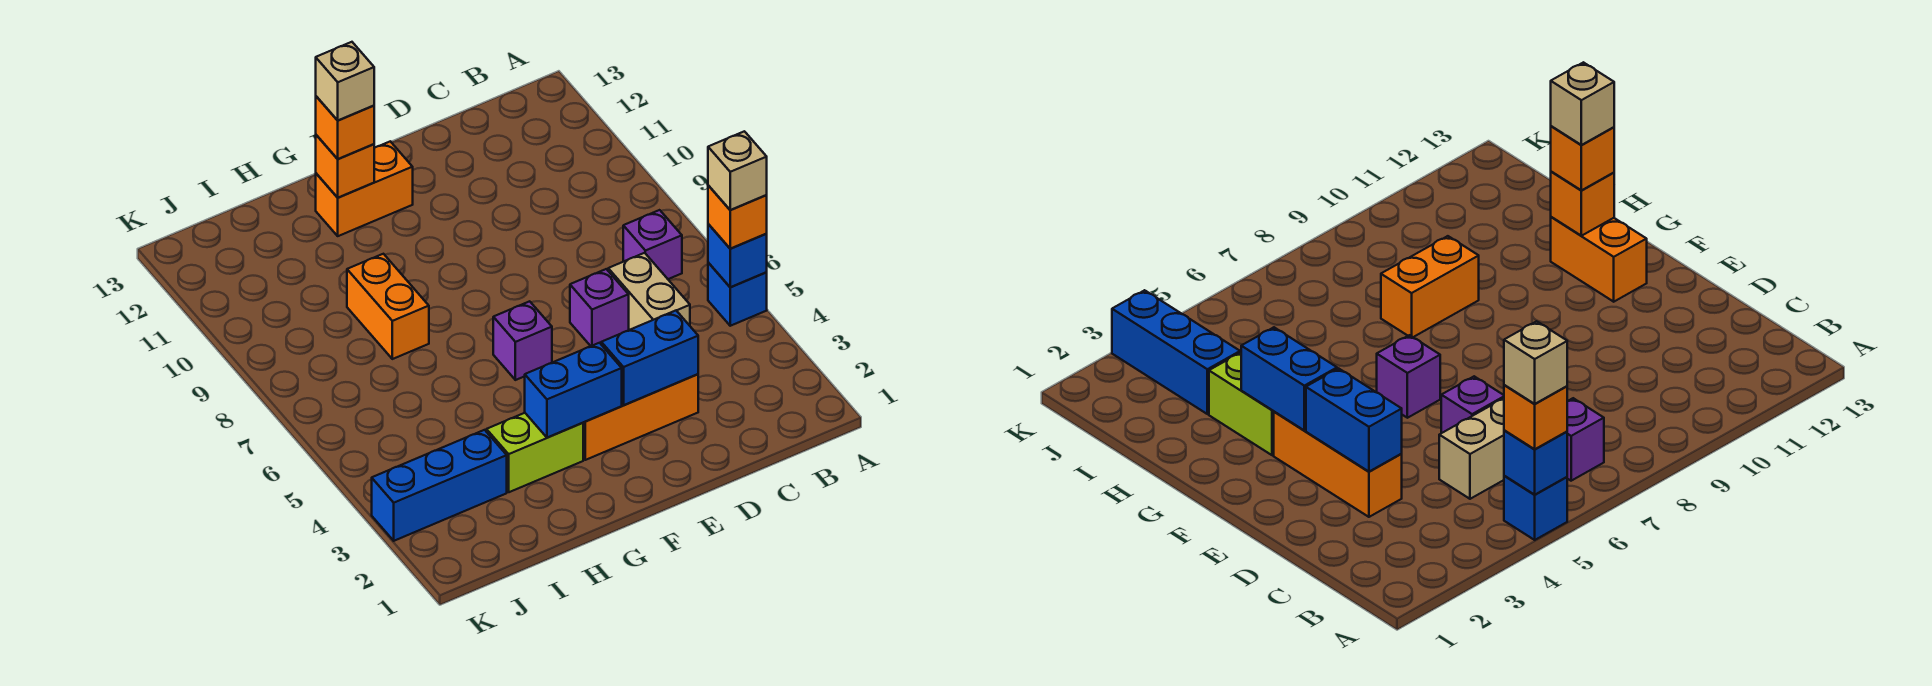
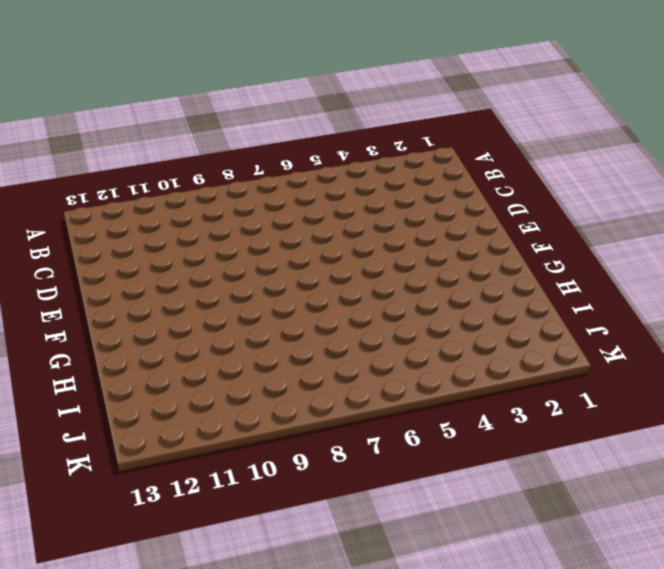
none -> blue 1x1 brick [708,263,767,326]
none -> purple 1x1 brick [623,210,682,279]
none -> tan 1x2 brick [608,253,690,330]

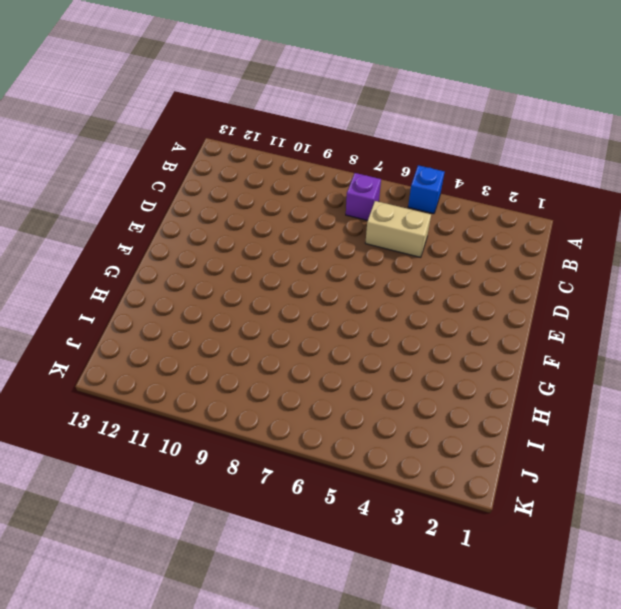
none -> orange 1x3 brick [583,374,698,460]
none -> purple 1x1 brick [570,269,629,346]
none -> purple 1x1 brick [493,301,552,380]

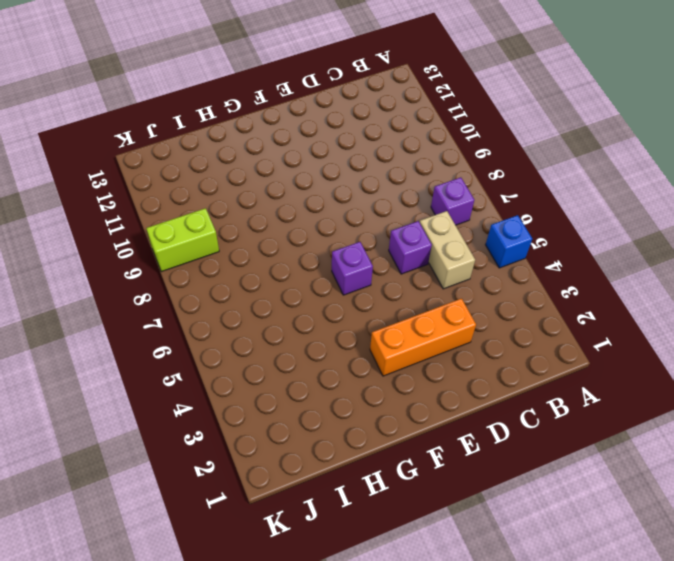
lime 1x2 brick [146,208,219,272] -> lime 1x2 brick moved to [486,413,583,492]
none -> orange 1x2 brick [316,141,413,236]
none -> orange 1x2 brick [347,254,429,359]
none -> blue 1x3 brick [372,430,507,541]

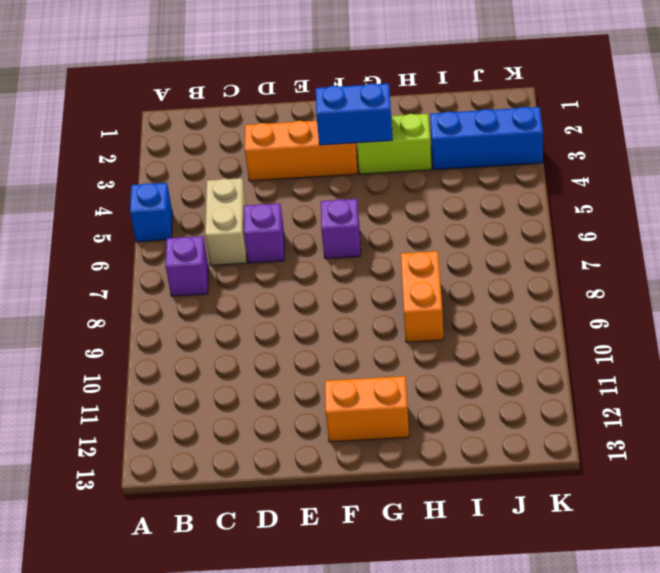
none -> blue 1x1 brick [708,224,767,287]
none -> blue 1x2 brick [601,311,698,405]
none -> orange 1x1 brick [316,135,374,198]

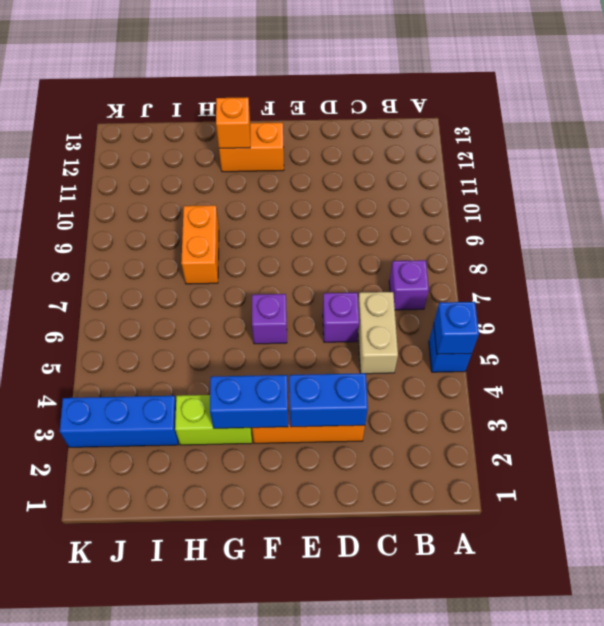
none -> orange 1x1 brick [708,186,767,249]
none -> orange 1x1 brick [316,96,374,159]
none -> tan 1x1 brick [708,131,767,210]

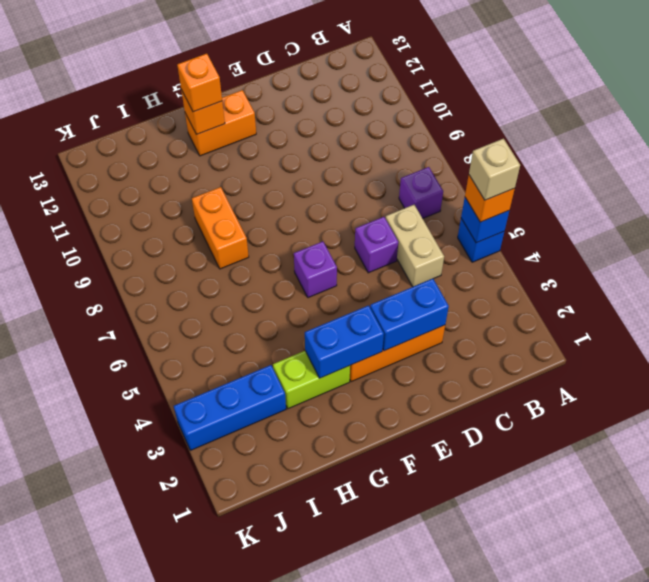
none -> tan 1x1 brick [316,42,374,120]

